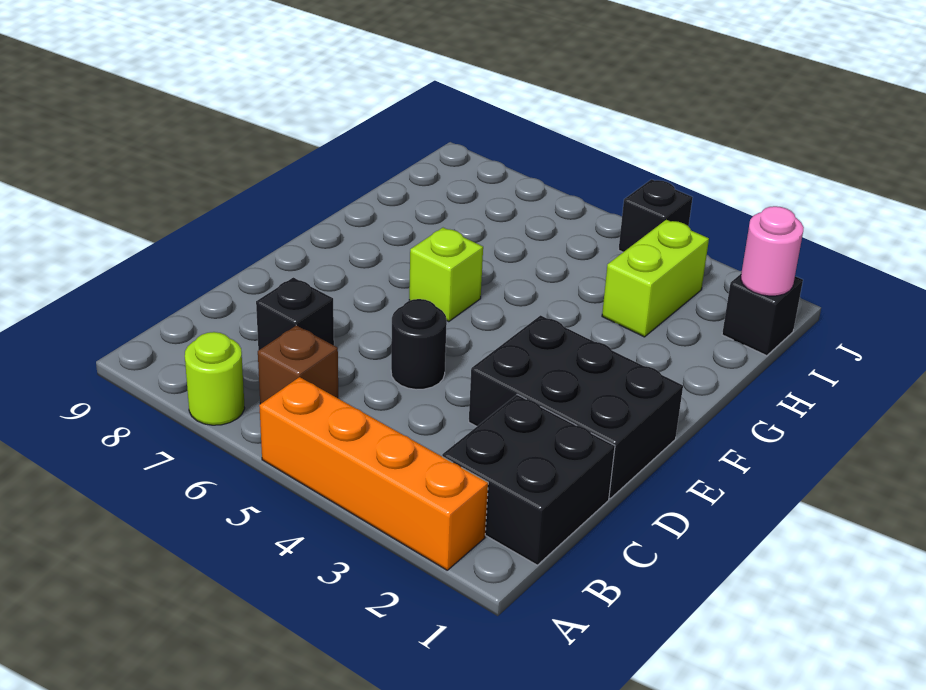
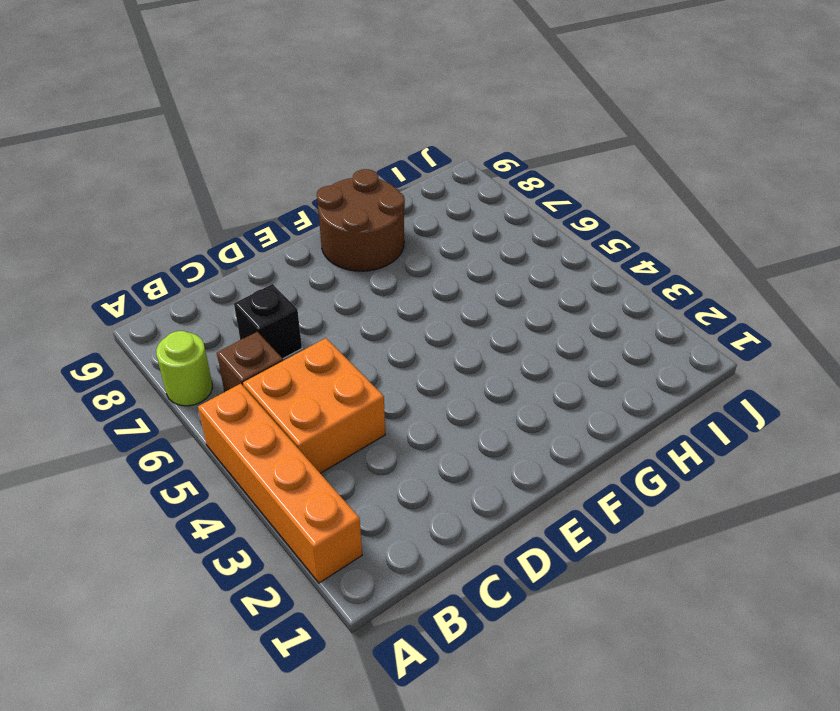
orange 2x2 brick [243,338,385,473] -> none
brown 2x2 round brick [317,169,405,271] -> none
none -> black 2x2 brick [442,395,615,565]
none -> black 2x3 brick [469,315,683,498]
none -> black 1x1 round brick [391,299,447,390]

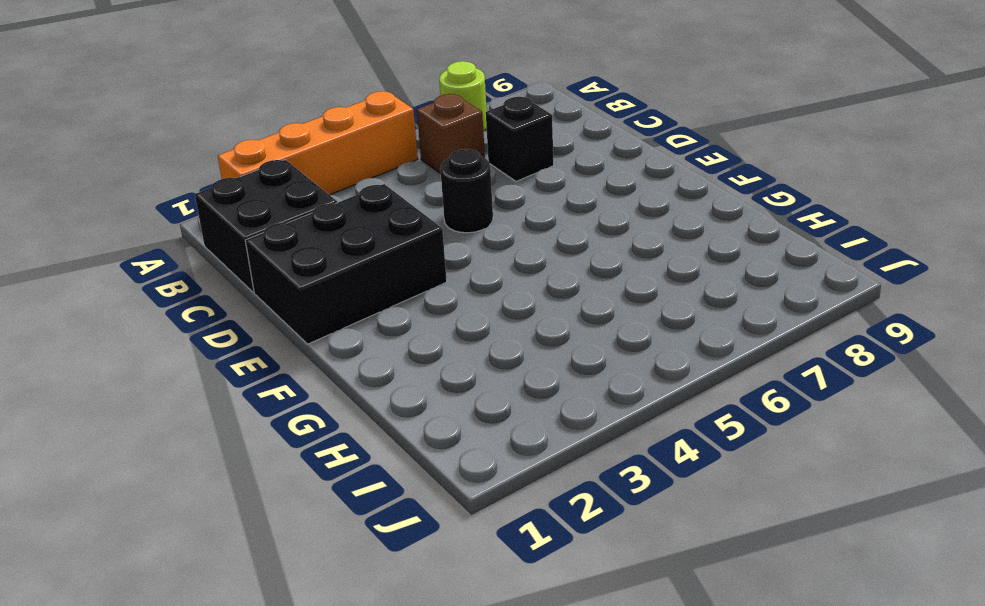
none -> lime 1x1 brick [409,228,483,322]
none -> lime 1x2 brick [602,220,709,337]
none -> black 1x1 brick [722,274,803,356]

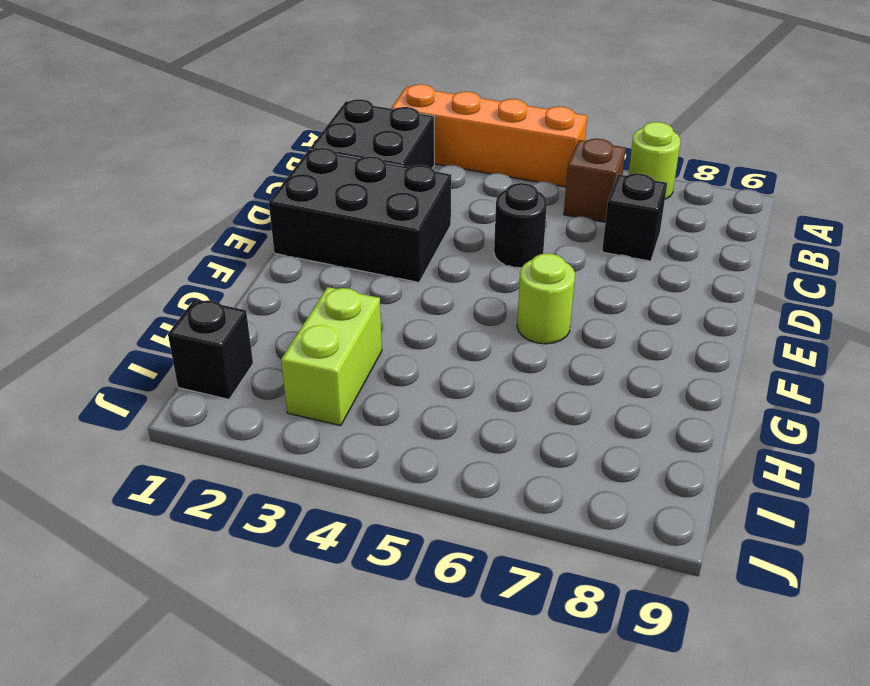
lime 1x1 round brick [517,253,575,344] -> lime 1x1 brick [409,228,483,322]
none -> black 1x1 brick [619,179,693,252]
none -> pink 1x1 round brick [741,206,804,296]

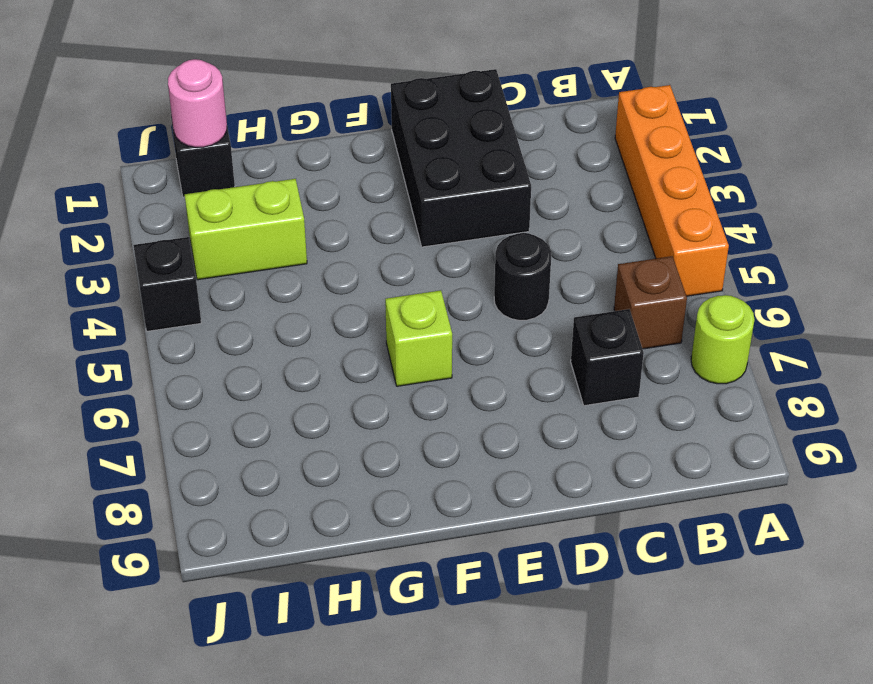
none -> black 2x2 brick [442,395,615,565]

